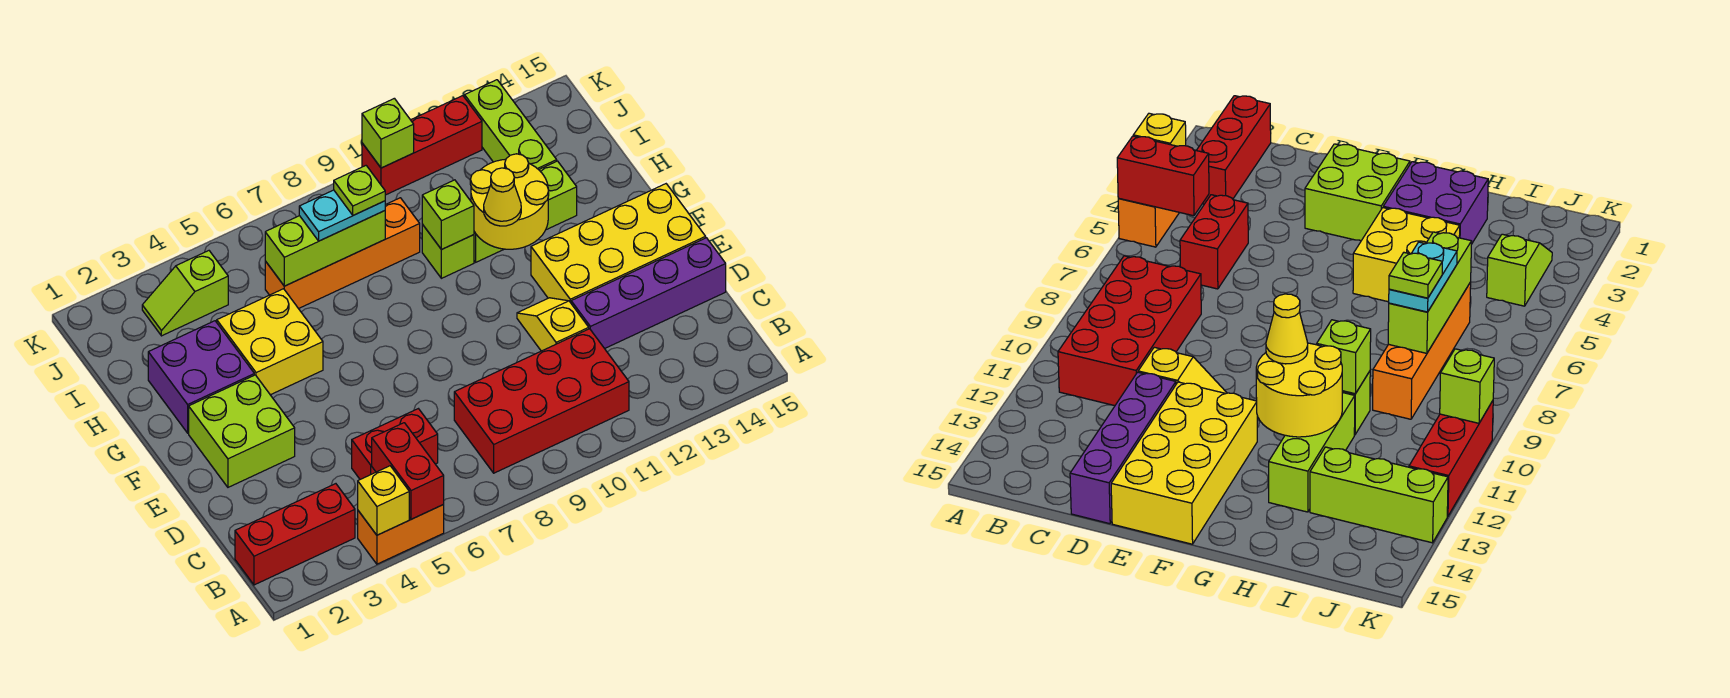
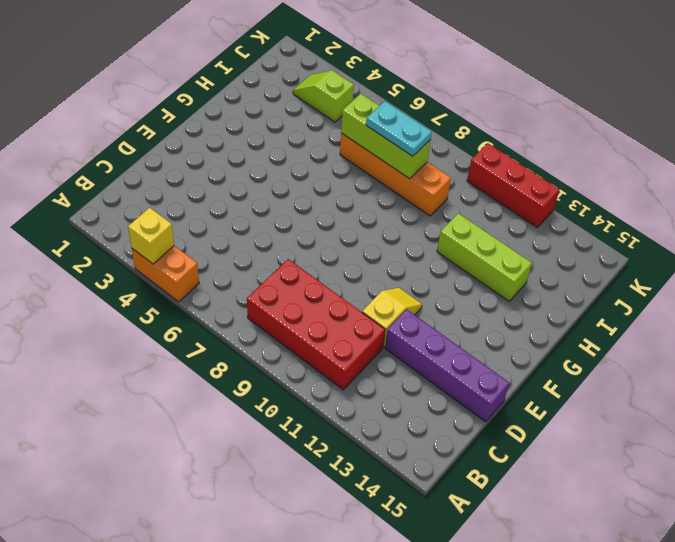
none -> red 1x3 brick [235,484,355,585]
none -> red 1x2 brick [352,409,438,479]
none -> lime 2x2 brick [189,375,295,487]

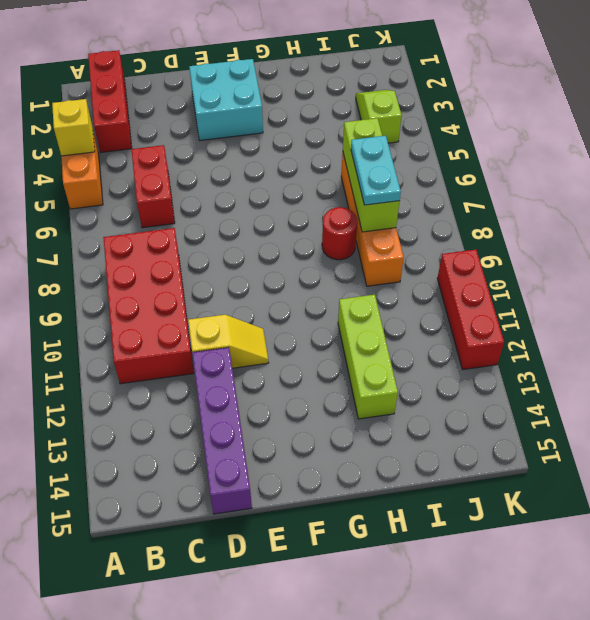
cyan 2x2 brick [189,59,263,141] -> lime 2x2 brick [189,375,295,487]
red 1x1 round brick [322,207,357,260] -> none
none -> yellow 2x4 brick [531,184,706,303]
none -> purple 2x2 brick [148,321,254,433]
none -> yellow 2x2 brick [217,289,323,395]

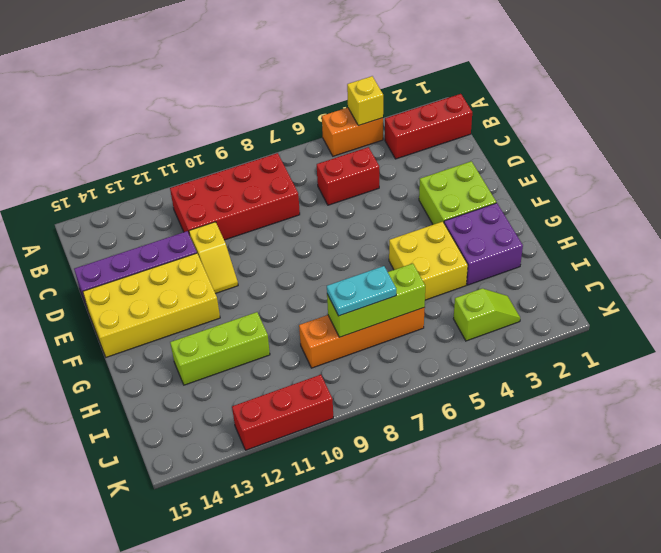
none -> lime 1x1 brick [422,224,474,278]
none -> lime 1x3 brick [465,80,557,170]
none -> red 1x2 brick [372,423,444,519]

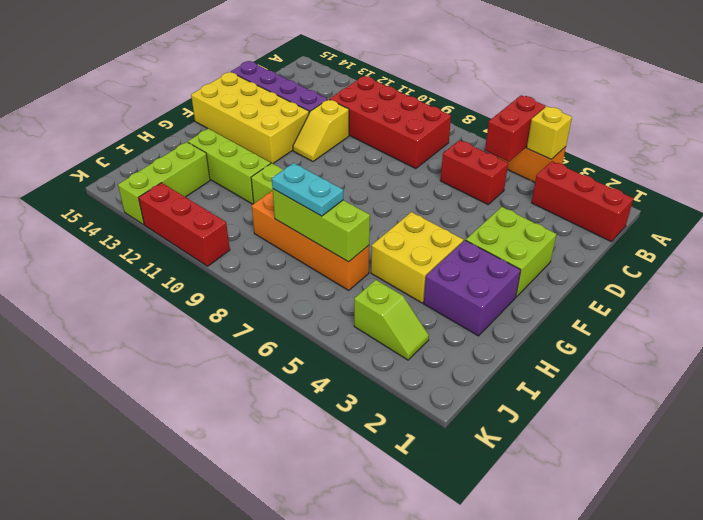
none -> yellow 2x2 round brick [470,154,549,249]
none -> lime 1x1 brick [422,180,474,250]
none -> lime 1x1 brick [362,98,414,168]

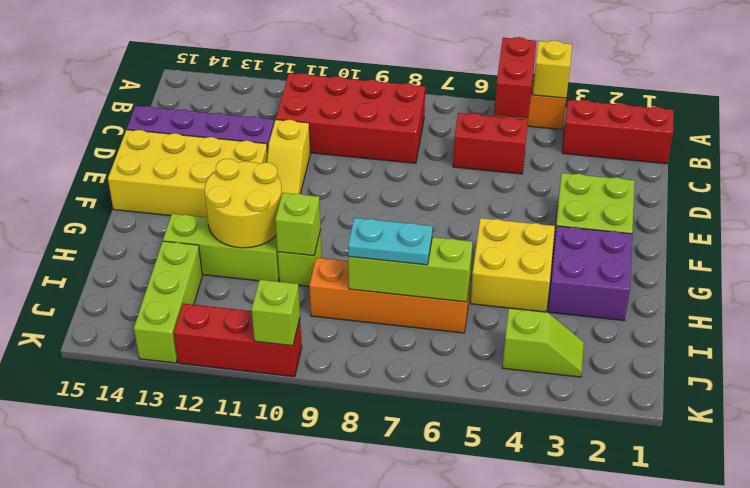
none -> yellow 1x1 cone [484,168,521,226]
none -> lime 1x1 plate [334,166,385,215]

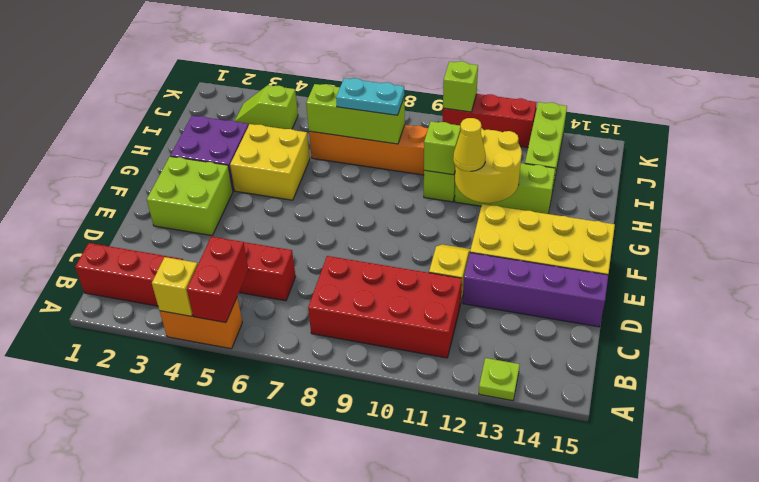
lime 1x1 plate [479,358,520,401] -> lime 1x1 plate moved to [334,166,385,215]

